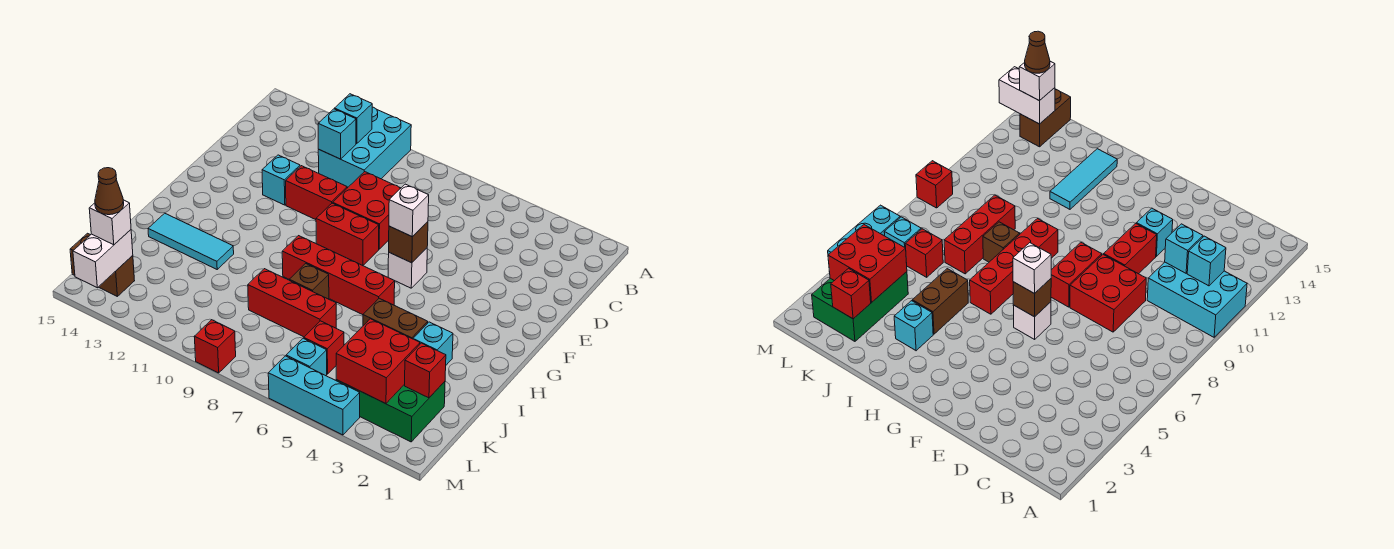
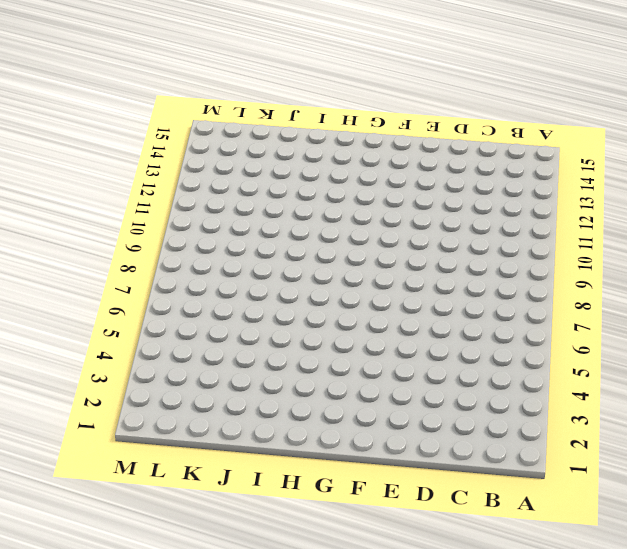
none -> cyan 2x3 brick [318,107,411,188]
none -> red 2x2 brick [333,172,401,249]
none -> red 1x2 brick [286,166,347,220]

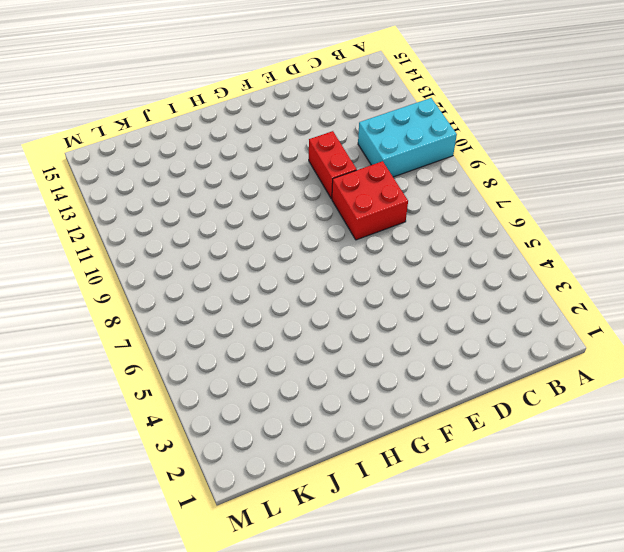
none -> cyan 1x1 brick [262,155,300,205]
none -> white 1x1 brick [388,248,427,288]
none -> red 1x2 brick [316,203,379,266]

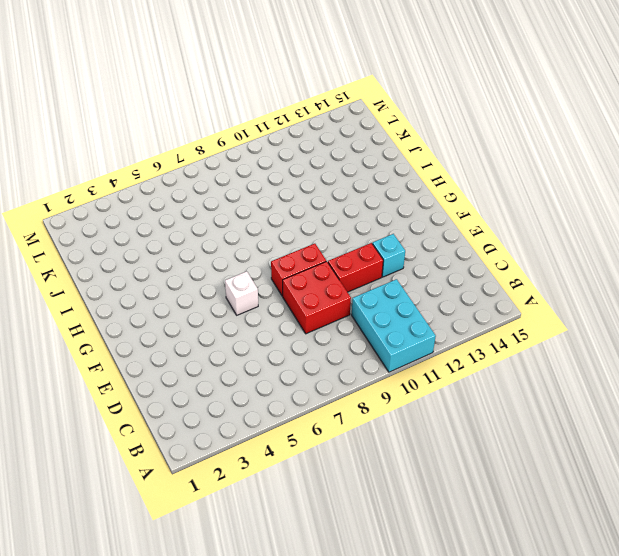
none -> red 1x4 brick [282,236,395,315]
none -> cyan 1x1 brick [413,322,453,365]
none -> brown 1x2 brick [363,298,428,339]

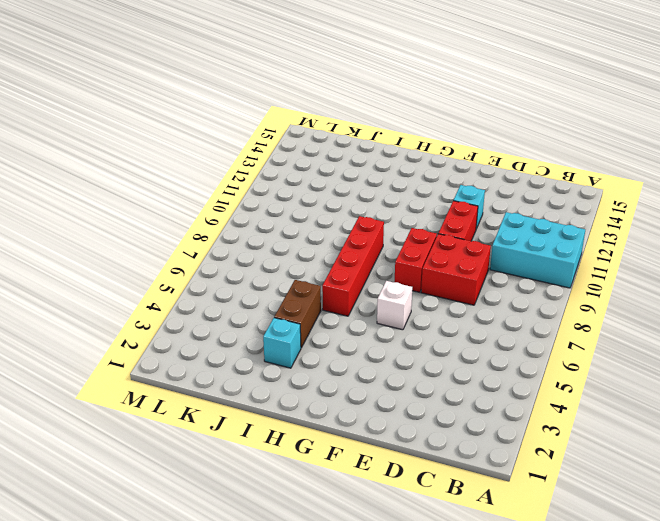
none -> brown 1x1 brick [289,263,329,299]
none -> cyan 1x3 tile [148,213,234,269]
none -> red 1x3 brick [248,269,336,337]

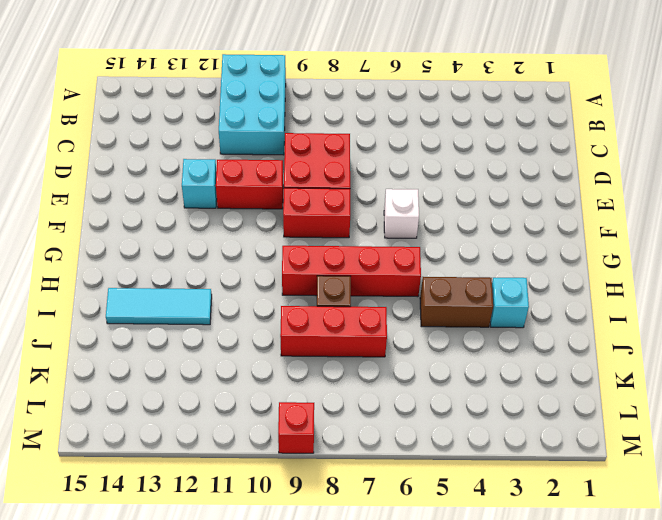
none -> green 2x3 brick [336,380,445,442]
none -> red 1x1 brick [304,321,344,374]
none -> cyan 1x1 brick [286,338,327,376]

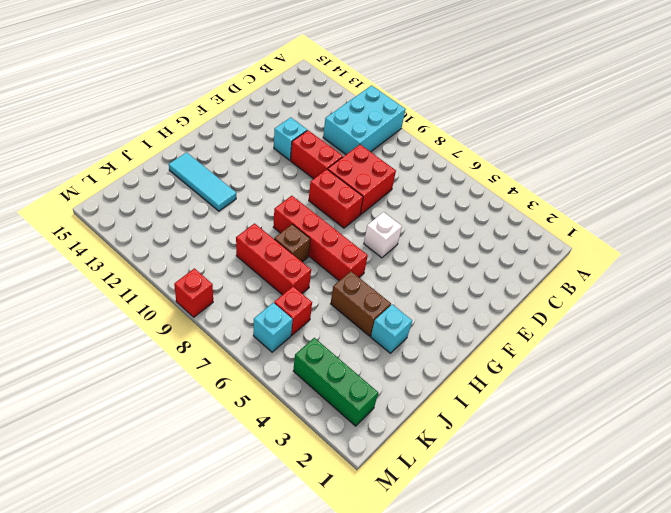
green 1x3 brick [293,338,378,426] -> green 2x3 brick [336,380,445,442]
none -> brown 1x2 brick [70,233,135,296]
none -> cyan 1x3 brick [268,356,360,435]
none -> cyan 1x1 brick [335,94,372,144]

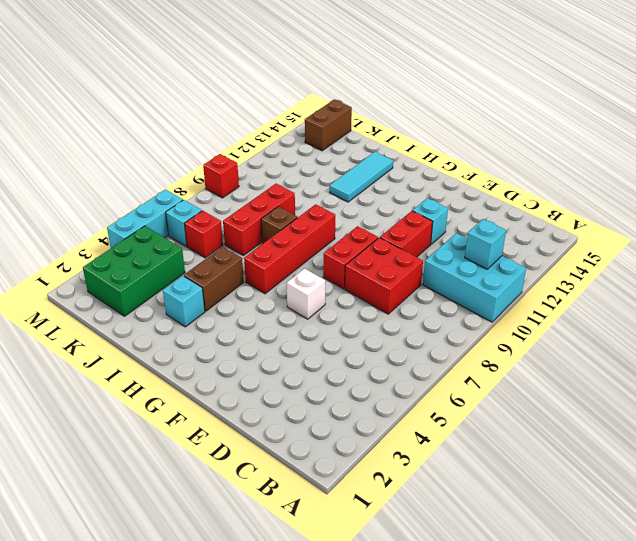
none -> cyan 1x1 brick [318,109,356,159]
none -> brown 1x1 brick [389,222,428,263]
none -> red 1x1 brick [405,343,446,398]

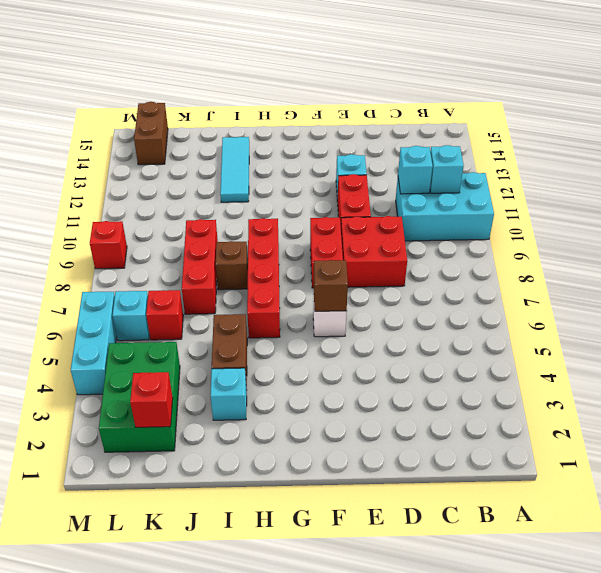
none -> red 2x2 brick [336,319,420,404]
none -> white 1x2 brick [73,230,133,288]
none -> white 1x1 brick [389,184,429,237]

